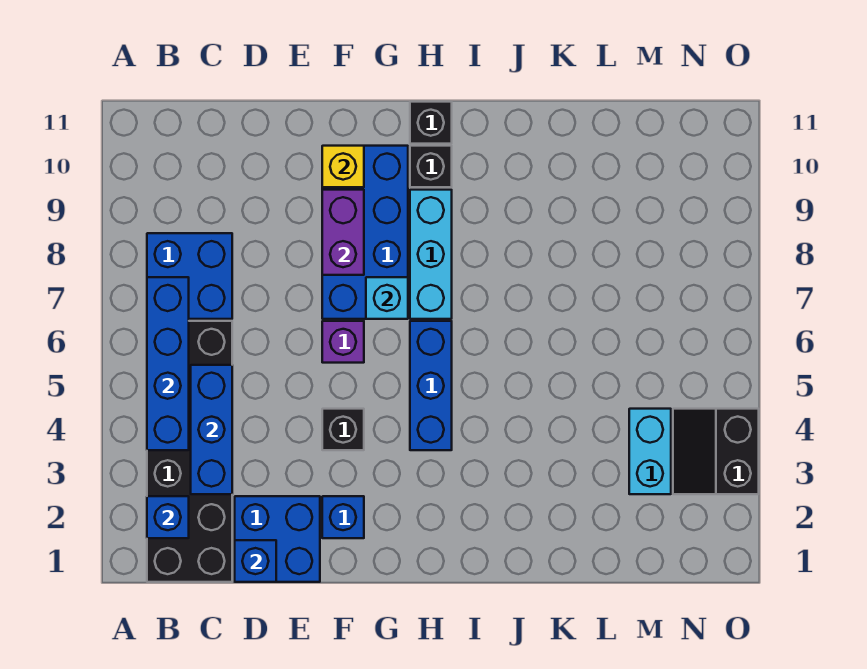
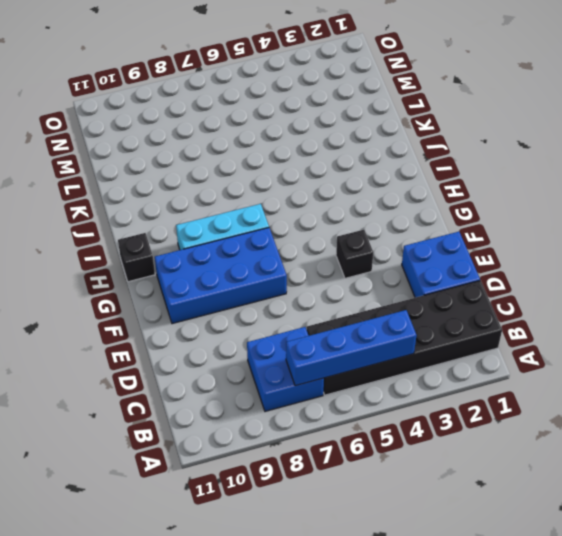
none -> blue 1x1 brick [322,496,364,538]
none -> purple 1x1 brick [322,321,364,363]
none -> blue 1x3 brick [410,321,452,450]

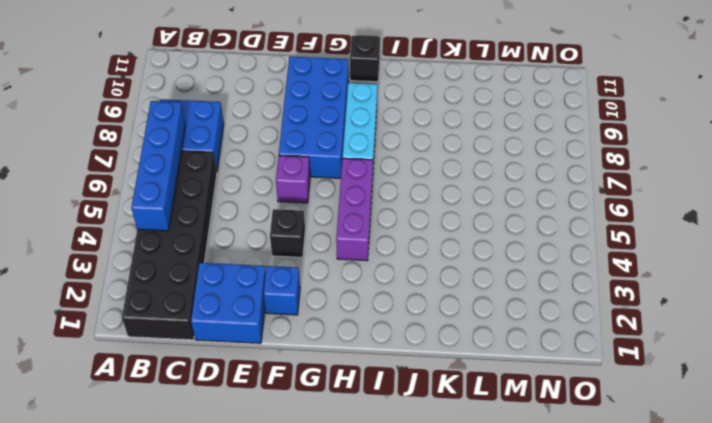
purple 1x3 brick [336,158,373,261] -> blue 1x3 brick [410,321,452,450]
none -> black 1x1 brick [410,146,452,187]
none -> cyan 1x2 brick [629,409,671,494]
none -> black 2x2 slope [673,409,759,494]

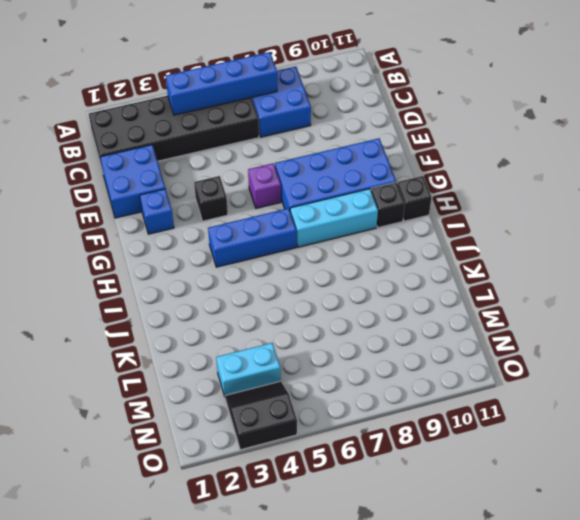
none -> blue 1x1 brick [147,496,189,538]
none -> blue 1x3 brick [191,365,232,494]
none -> blue 1x1 brick [235,540,276,582]

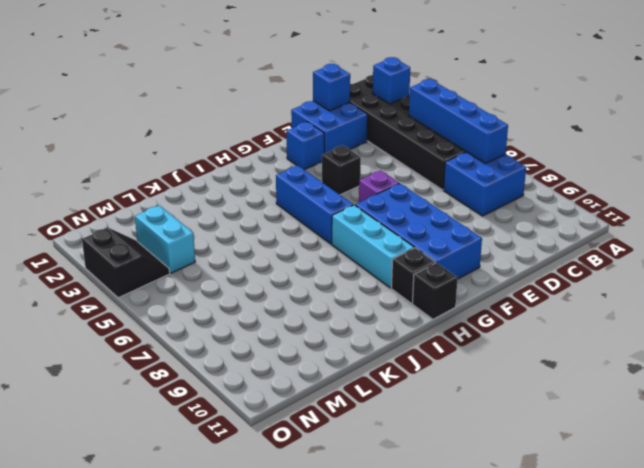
none -> blue 1x3 brick [191,365,232,494]
none -> purple 1x2 brick [322,190,364,275]
none -> yellow 1x1 brick [322,146,364,187]

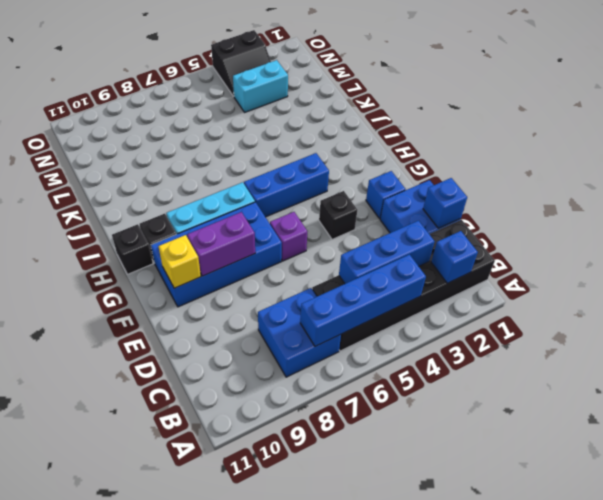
none -> cyan 1x1 brick [366,277,408,319]

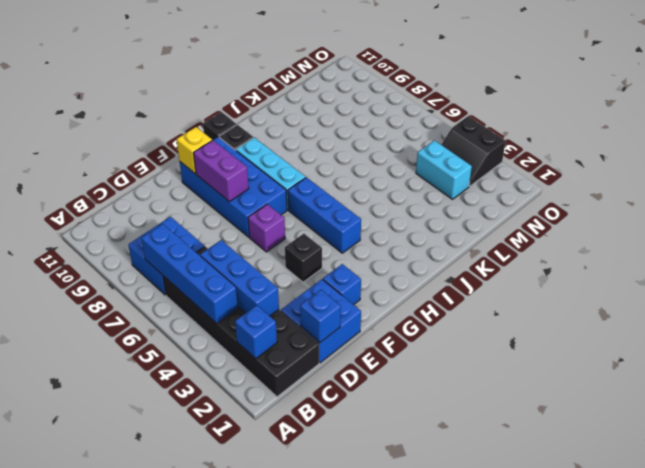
none -> cyan 1x1 brick [366,277,408,319]

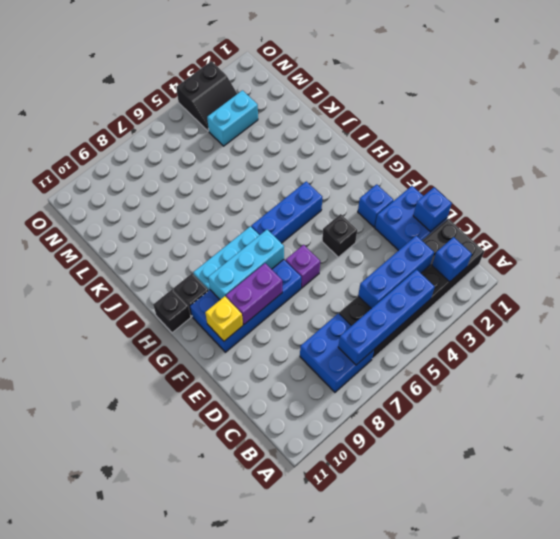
cyan 1x3 brick [208,230,284,300] -> cyan 1x1 brick [366,277,408,319]

